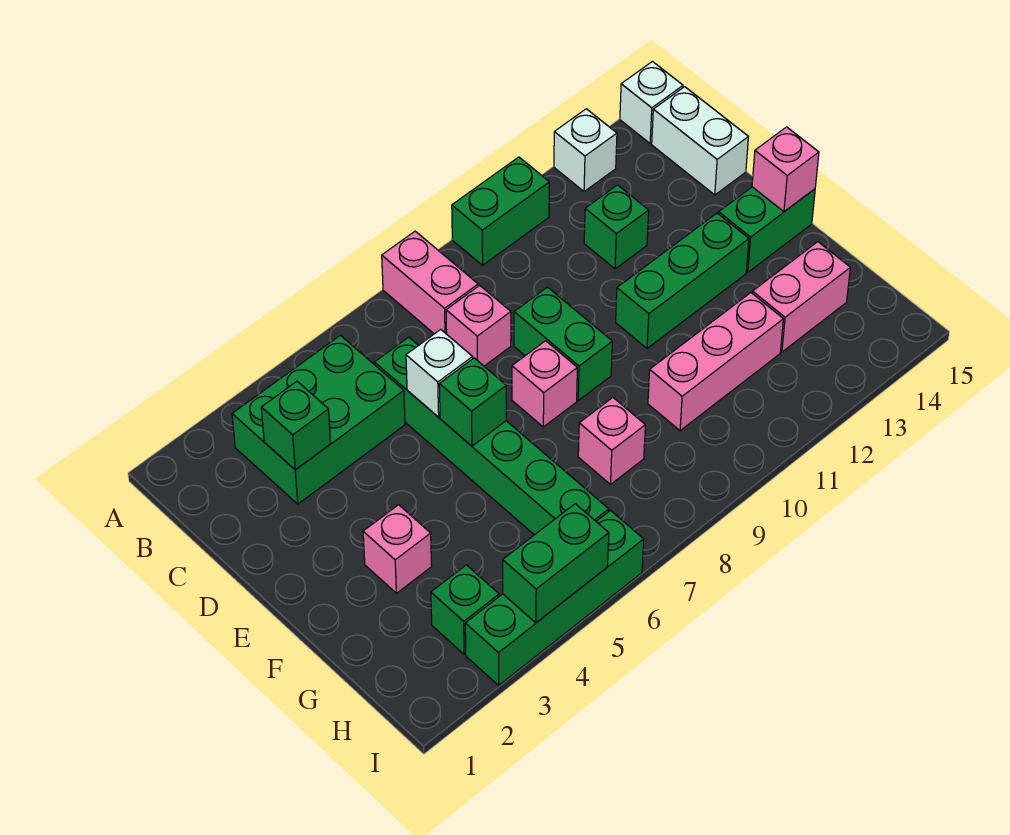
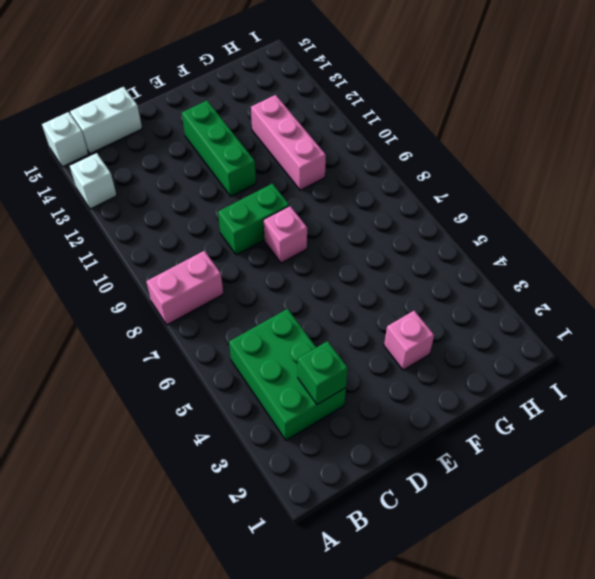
none -> green 1x2 brick [452,157,549,265]
none -> green 1x6 brick [375,337,609,535]
none -> pink 1x1 brick [446,285,511,366]

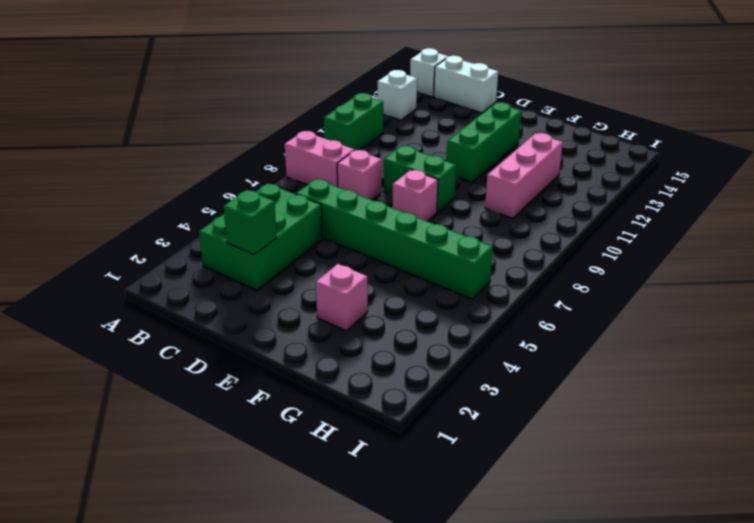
none -> green 1x1 brick [584,185,649,269]
none -> green 1x2 brick [719,187,815,272]
none -> pink 1x1 brick [578,398,645,484]

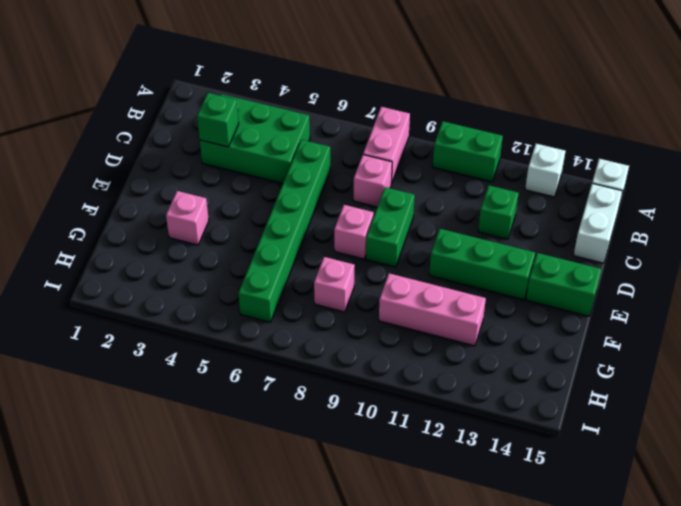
none -> pink 1x2 brick [752,242,850,352]
none -> green 1x1 brick [431,565,499,654]
none -> green 1x4 brick [465,511,644,685]

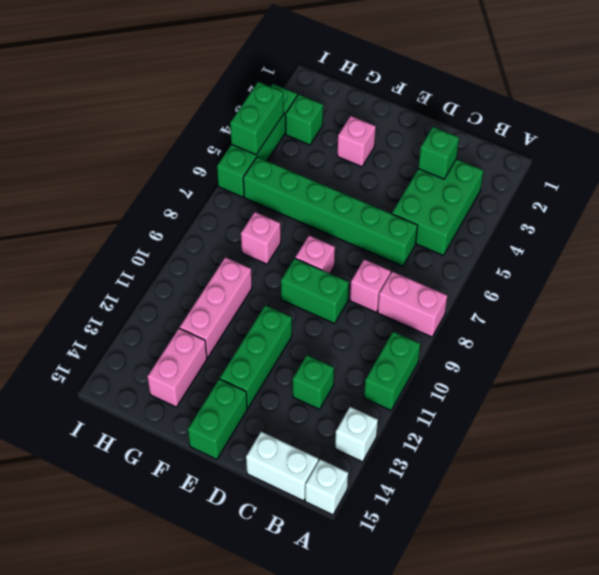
none -> white 1x1 brick [406,329,473,417]
none -> green 1x1 brick [439,358,506,446]
none -> pink 1x1 brick [752,127,819,212]

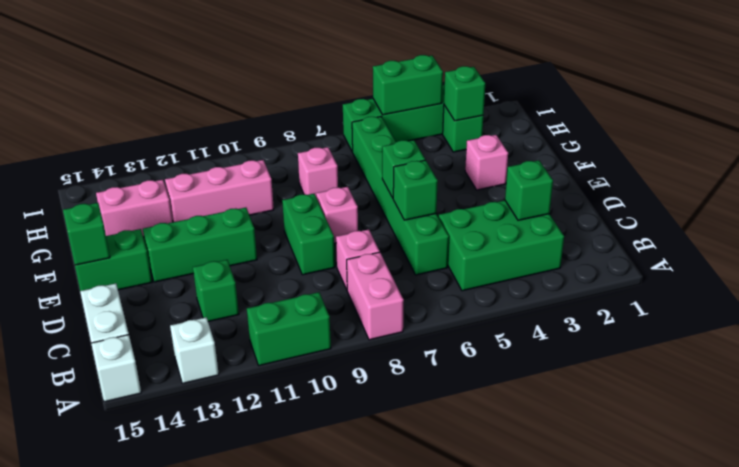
green 1x1 brick [393,160,438,220] -> white 1x1 brick [406,329,473,417]
green 1x1 brick [63,203,110,265] -> pink 1x1 brick [752,127,819,212]
green 1x1 brick [444,66,485,121] -> none

